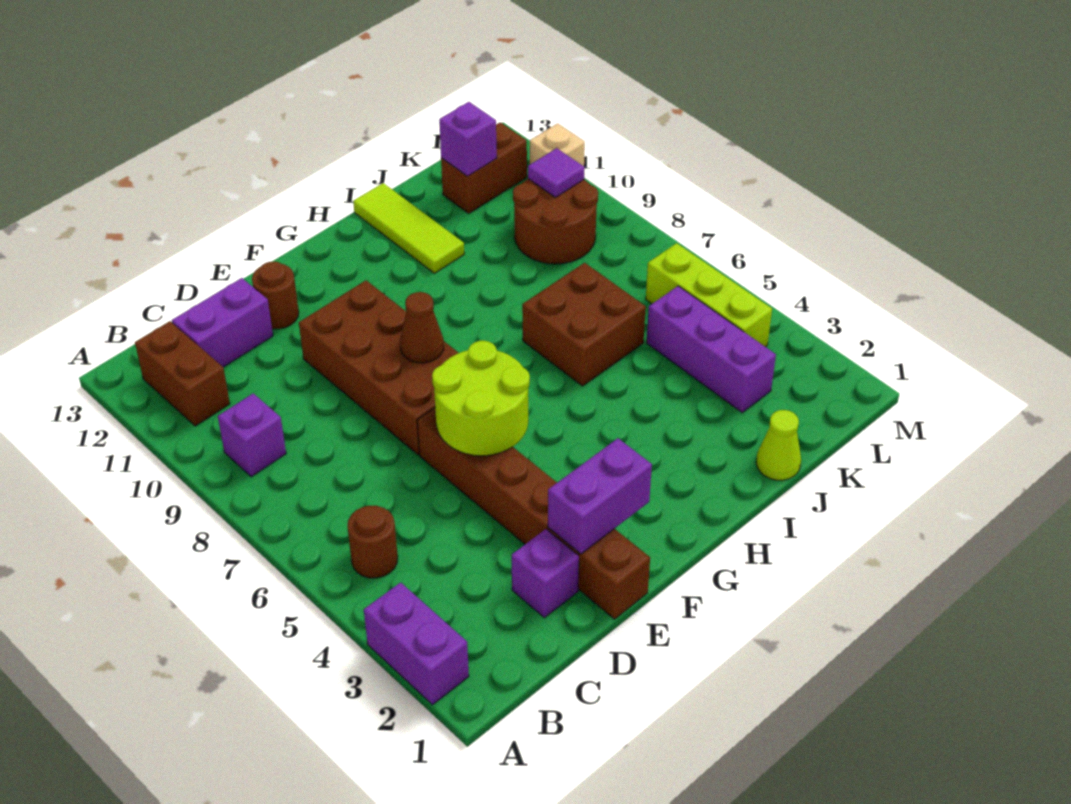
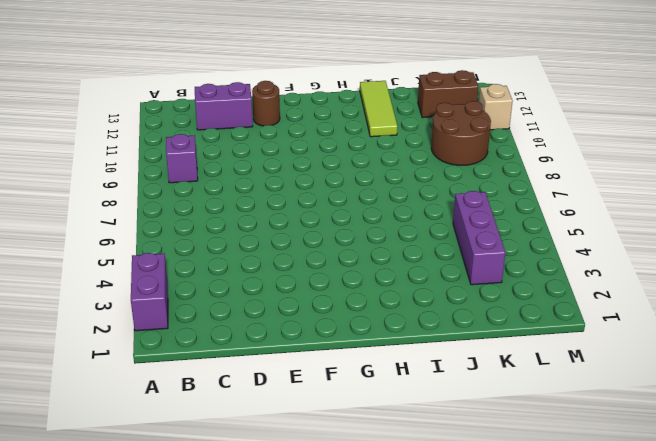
none -> brown 1x1 round brick [347,506,398,578]
none -> brown 1x2 brick [135,321,230,426]
none -> purple 1x1 brick [512,529,579,618]

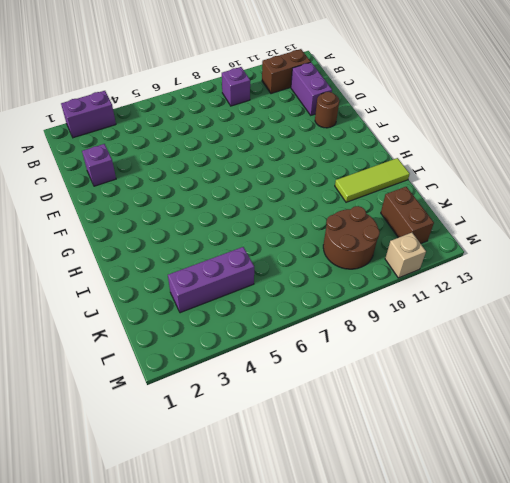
none -> brown 1x1 round brick [347,506,398,578]
none -> brown 1x6 brick [417,408,650,619]
none -> brown 2x4 brick [299,280,458,455]

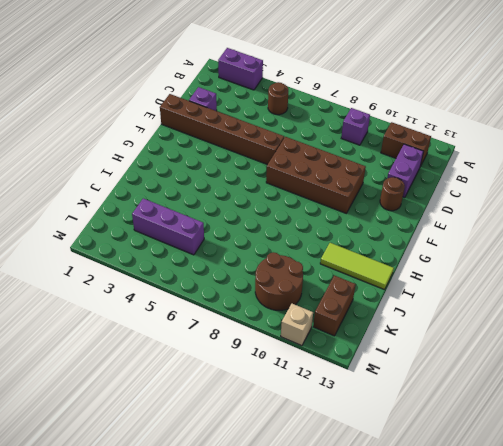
none -> brown 2x2 brick [522,263,646,386]
none -> lime 1x1 cone [756,410,801,480]
none -> lime 1x3 brick [646,243,772,347]

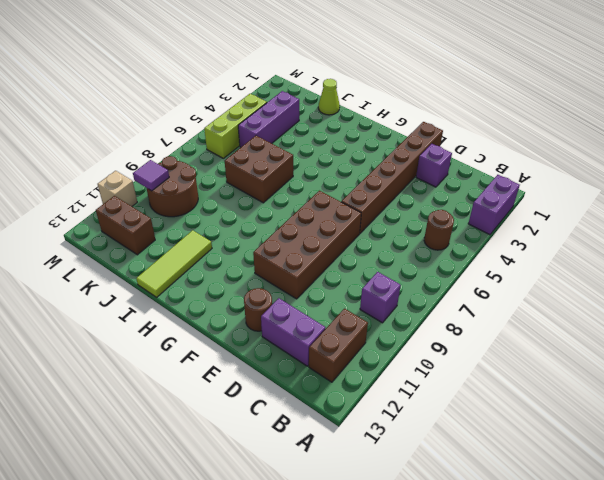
none -> purple 1x2 brick [548,438,652,554]
none -> lime 2x2 round brick [432,341,530,456]
none -> brown 1x1 cone [400,292,444,363]

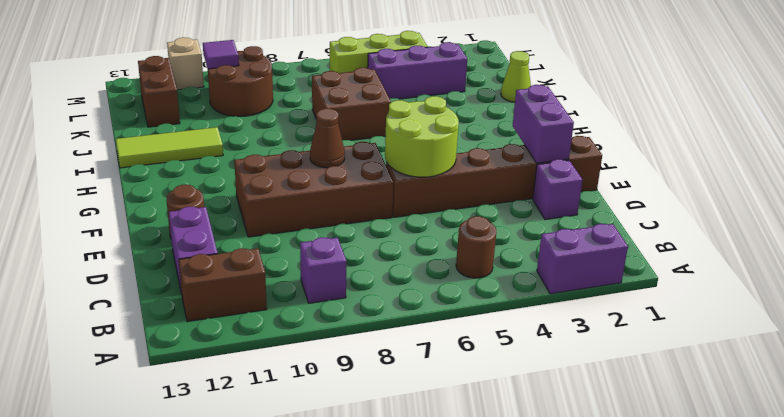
none -> purple 1x1 brick [439,102,497,176]

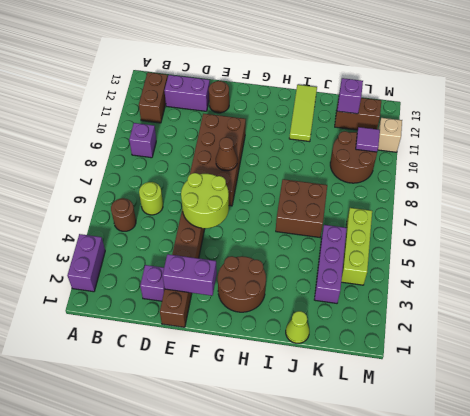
lime 1x1 round brick [139,182,163,215] -> none
brown 2x2 round brick [218,256,266,312] -> none

